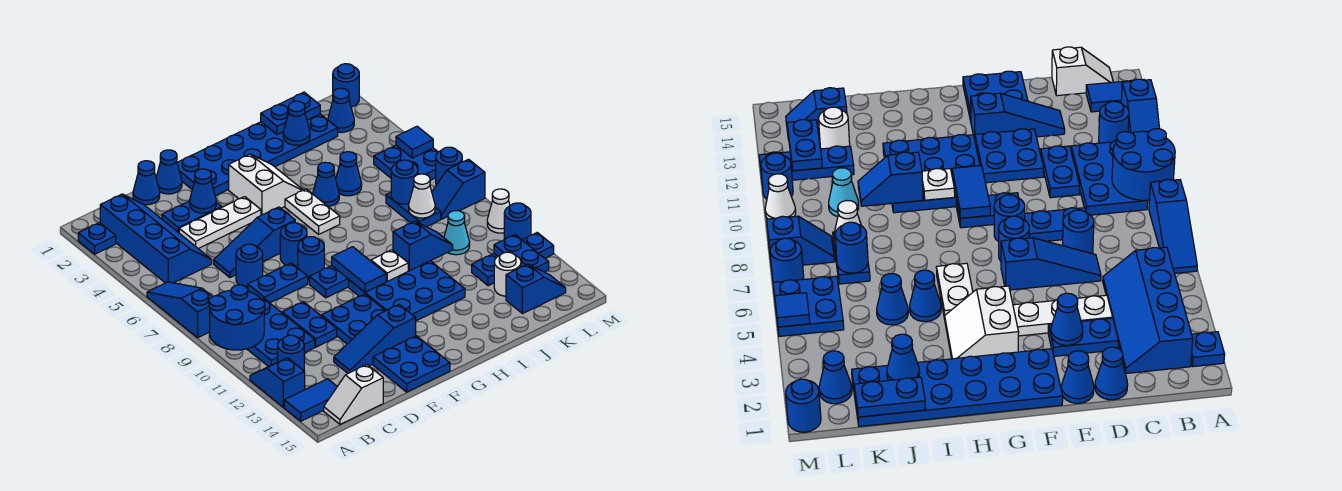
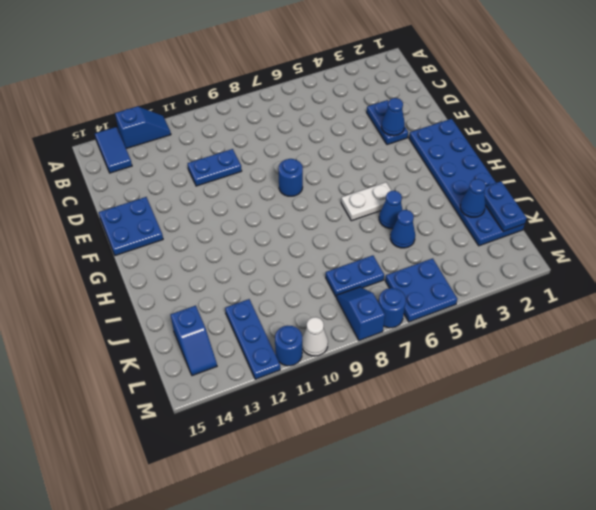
none -> blue 1x1 plate [78,223,116,254]
none -> blue 1x3 slope [147,282,212,338]
none -> blue 2x4 slope [100,194,212,283]
none -> blue 2x3 plate [247,299,315,367]

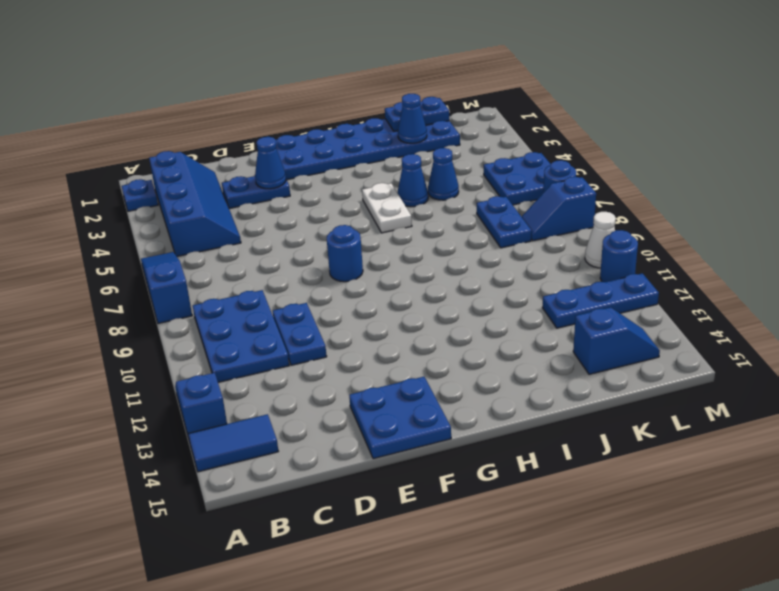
none -> blue 1x1 round brick [278,335,304,370]
none -> white 1x2 slope [324,365,383,424]
none -> blue 1x1 cone [133,161,160,205]
none -> white 1x3 plate [179,197,261,249]

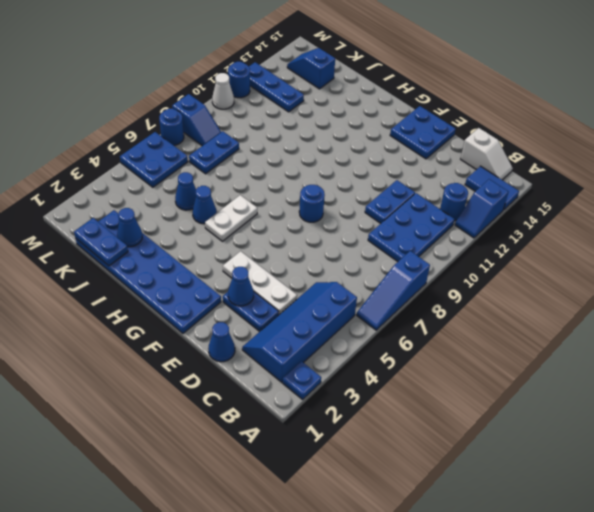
none -> blue 1x3 slope [214,207,295,278]
none -> blue 1x1 round brick [236,244,263,288]
none -> blue 1x2 plate [248,263,308,303]
none -> blue 1x3 slope [334,305,416,373]

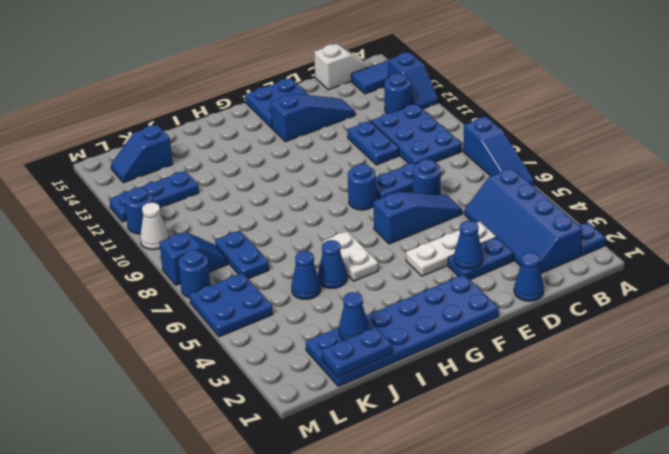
none -> blue 1x1 cone [156,150,182,194]
none -> blue 2x2 plate [322,294,385,344]
none -> blue 1x1 round brick [280,223,307,267]
none -> blue 1x2 plate [309,266,349,298]

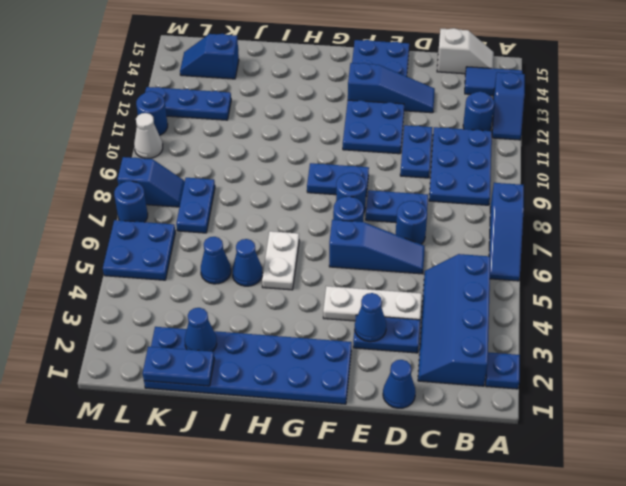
none -> blue 1x1 cone [156,150,182,194]
none -> white 2x2 slope [229,154,303,215]
none -> blue 3x3 plate [349,261,465,321]
none -> cyan 1x1 cone [444,211,470,255]

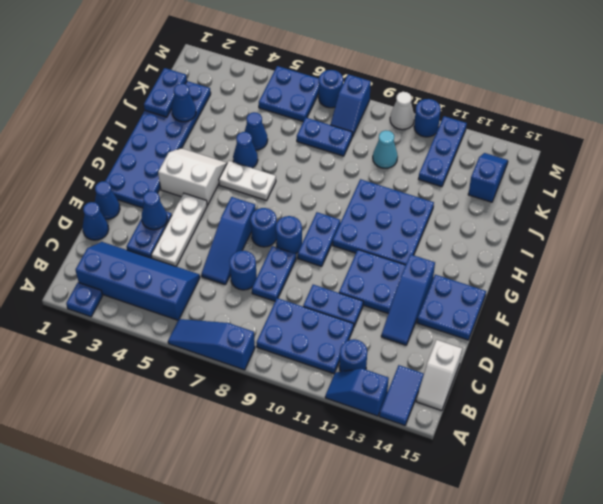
none -> white 1x1 round brick [494,252,521,296]
none -> blue 1x1 cone [328,88,354,133]
none -> blue 1x1 round brick [333,64,359,107]
none -> blue 2x2 round brick [209,285,265,350]

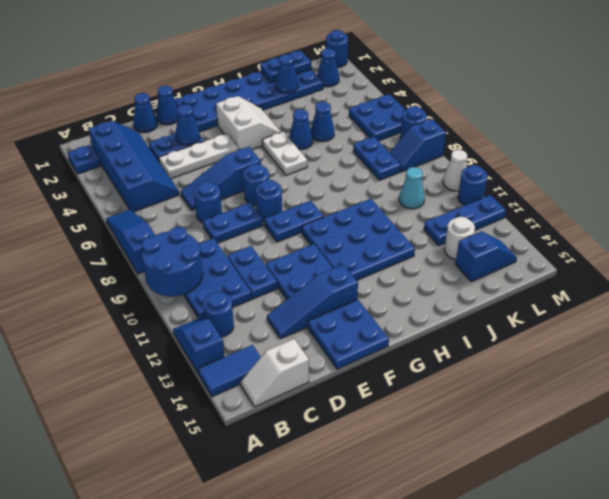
none -> blue 1x2 tile [332,247,386,292]
none -> white 1x1 plate [371,250,408,281]
none -> blue 1x2 slope [393,221,453,271]
none -> blue 1x1 round brick [391,160,418,204]

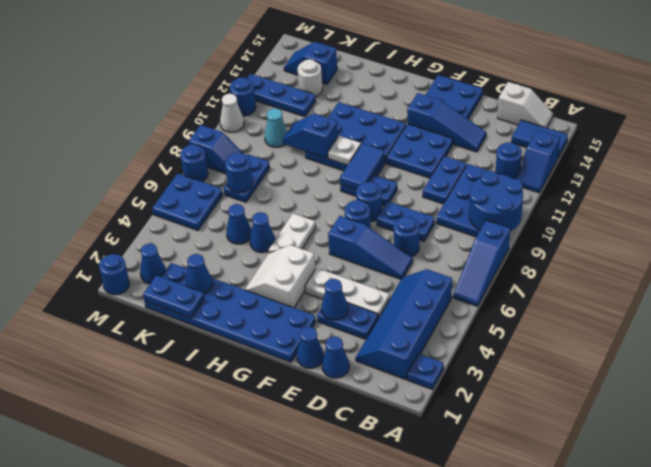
none -> white 1x1 cone [409,174,435,218]
none -> blue 1x2 plate [494,235,549,272]
none -> blue 1x1 tile [396,126,433,158]

